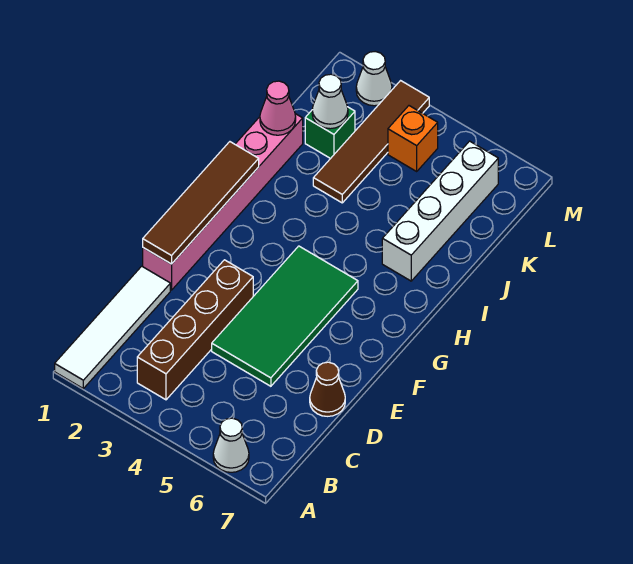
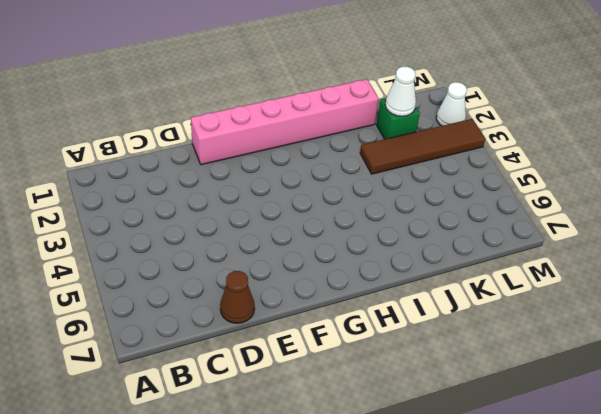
none -> white 1x4 tile [55,266,170,388]
none -> white 1x1 cone [213,418,249,472]
none -> brown 1x4 brick [137,260,253,400]

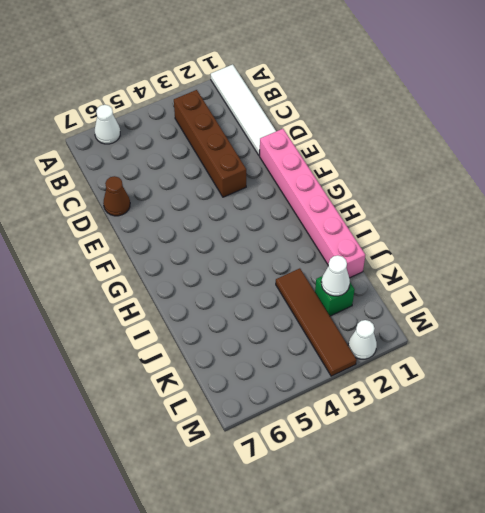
none -> green 2x4 tile [212,246,358,386]
none -> white 1x4 brick [382,141,498,281]
none -> orange 1x1 brick [388,106,438,171]

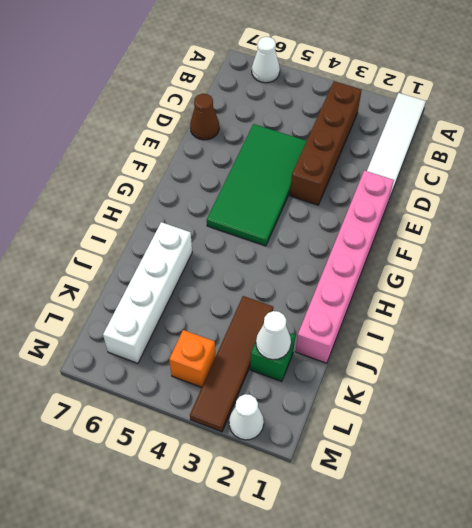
none -> brown 1x4 tile [143,142,259,264]
none -> pink 1x1 cone [260,81,296,135]

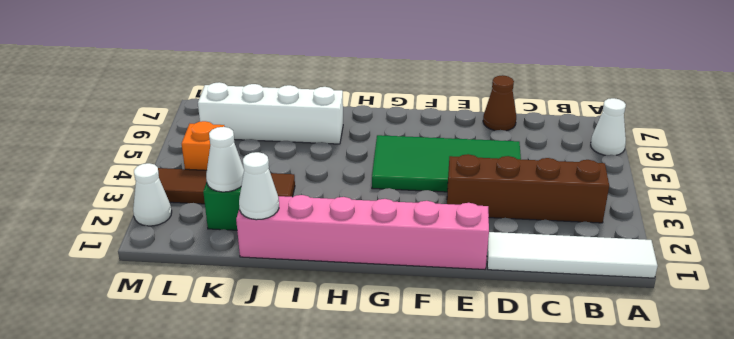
white 1x1 cone [239,152,279,220] -> pink 1x1 cone [260,81,296,135]
none -> brown 1x4 tile [143,142,259,264]

